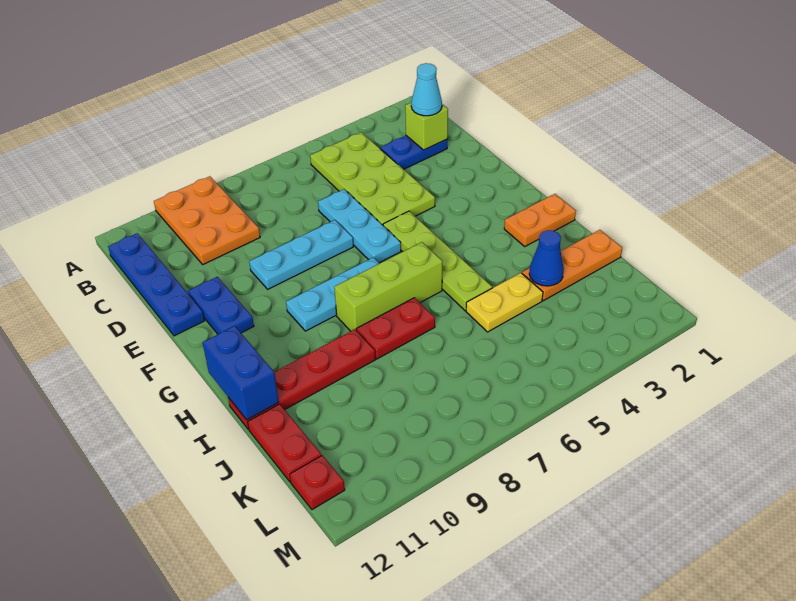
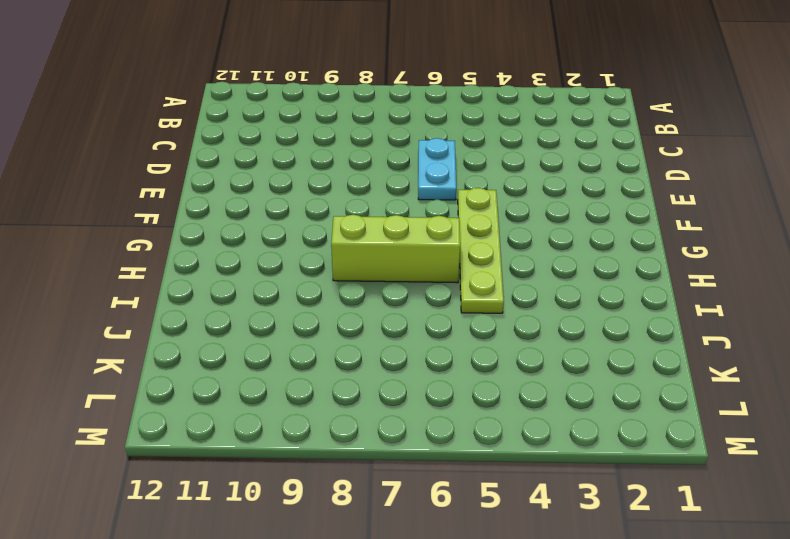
cyan 1x2 plate [418,138,456,200] -> cyan 1x3 plate [318,189,401,263]
none -> orange 2x3 plate [154,176,260,264]
none -> lime 2x4 plate [310,132,435,225]
none -> blue 1x4 plate [108,233,204,336]

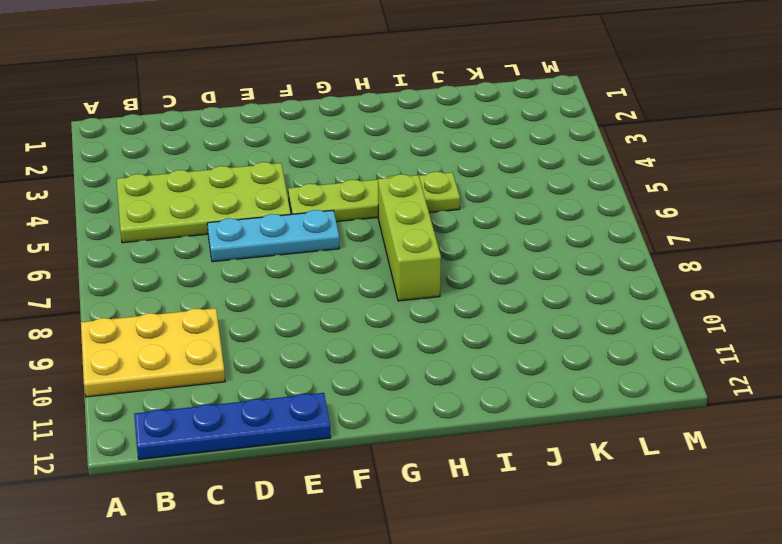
yellow 2x3 plate [81,308,225,397] -> orange 2x3 plate [154,176,260,264]
none -> blue 1x2 plate [380,136,447,169]
none -> cyan 1x3 plate [249,220,353,289]
none -> blue 1x2 plate [188,277,254,334]

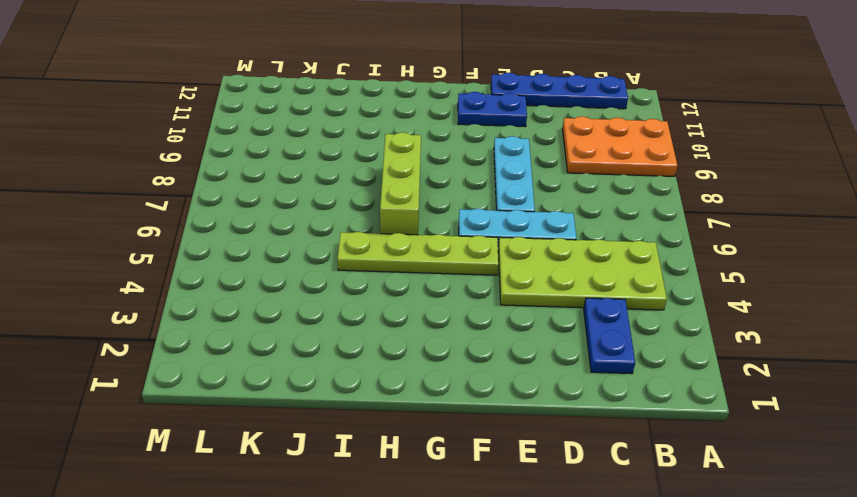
none -> cyan 1x3 plate [286,258,379,331]
none -> orange 1x2 plate [504,194,576,246]
none -> red 1x2 plate [356,298,435,359]

